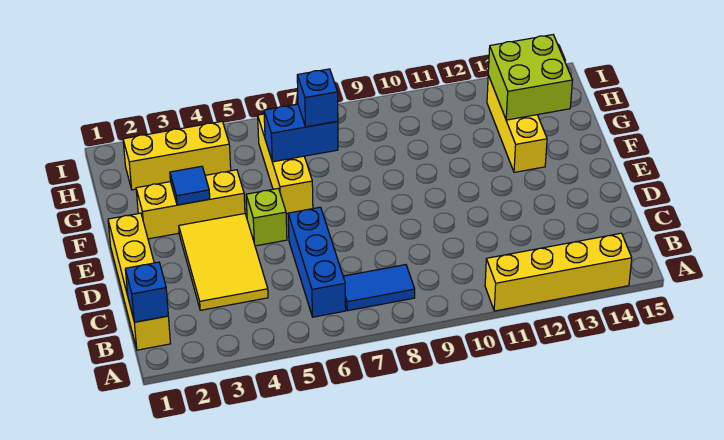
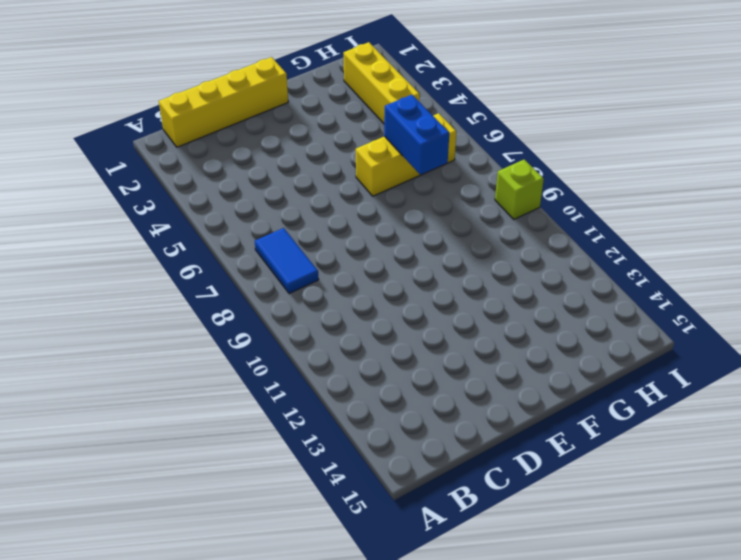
lime 1x1 brick [495,160,544,219] -> lime 1x1 brick moved to [246,188,287,246]
none -> yellow 1x4 brick [485,233,632,311]
none -> blue 1x3 brick [288,207,346,317]
none -> yellow 2x3 tile [179,214,268,310]

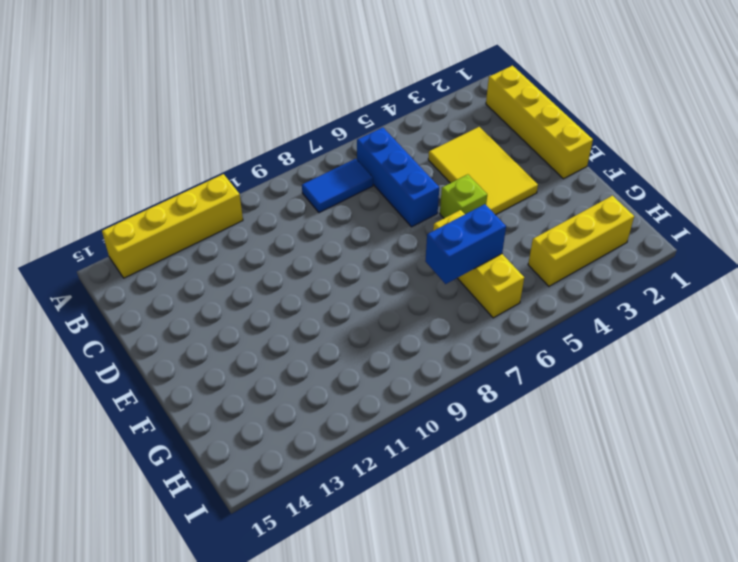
none -> yellow 1x3 brick [136,170,245,239]
none -> yellow 1x3 brick [487,75,547,172]
none -> blue 1x1 brick [125,262,168,322]

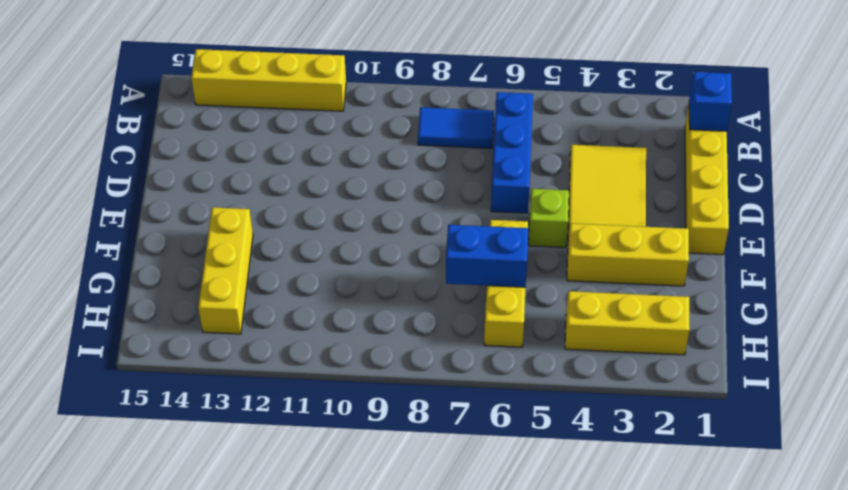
none -> blue 1x1 tile [170,166,210,205]
none -> lime 2x2 brick [488,35,572,120]
none -> blue 1x1 brick [297,69,338,127]

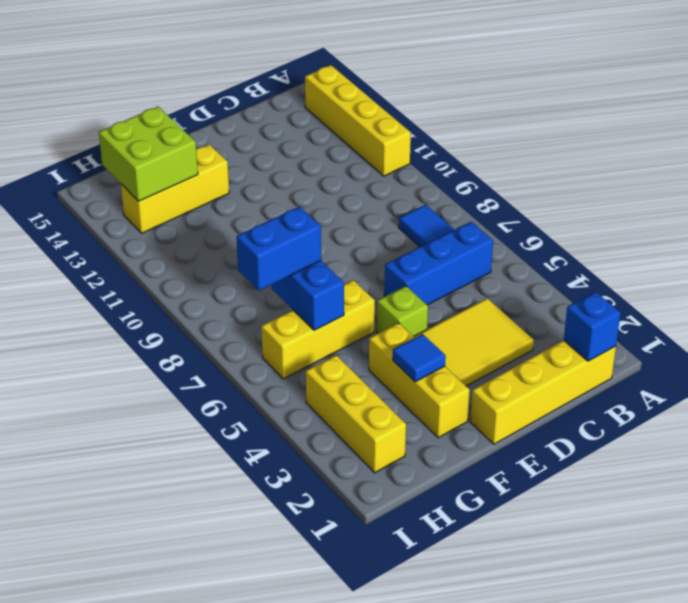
blue 1x2 brick [236,206,321,291] -> blue 1x1 brick [297,69,338,127]

